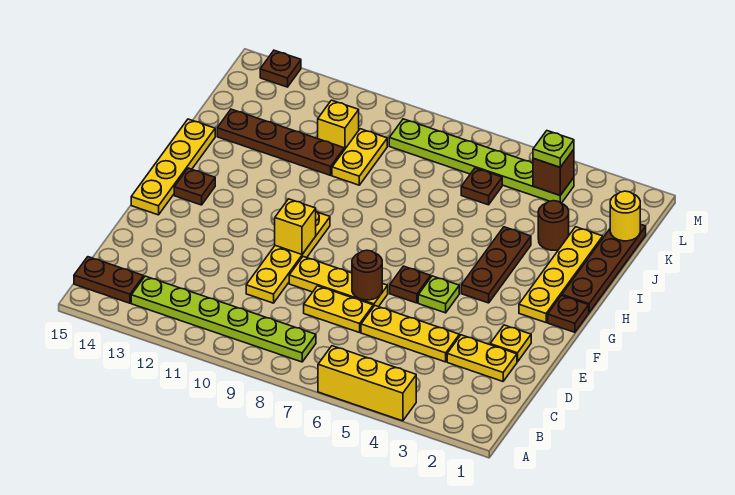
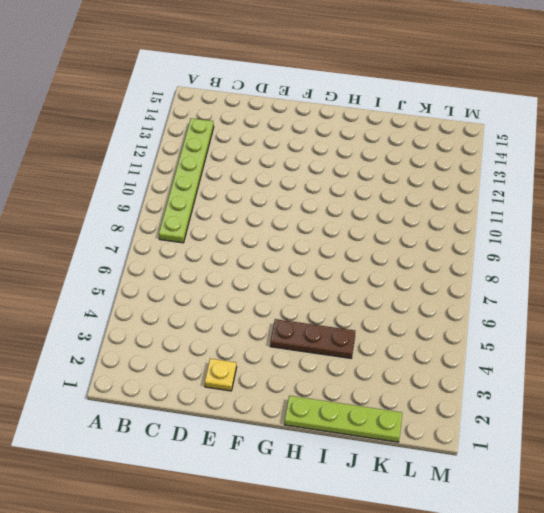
lime 1x4 plate [285,396,402,442] -> brown 1x4 plate [562,224,646,312]
none -> yellow 1x3 brick [318,346,416,421]
none -> brown 1x2 plate [74,257,144,303]
none -> yellow 1x2 plate [447,335,517,381]

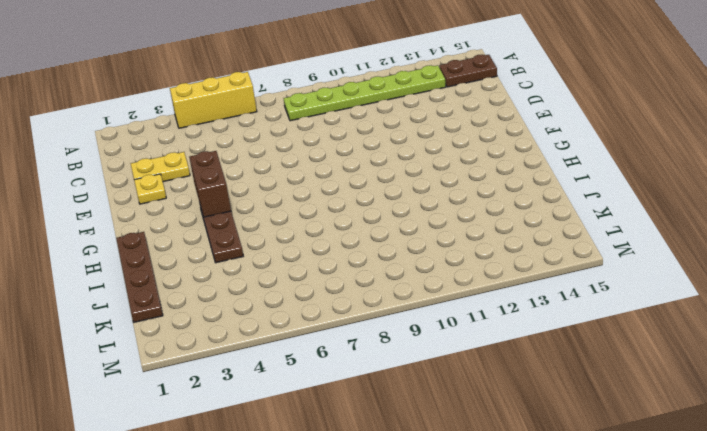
brown 1x2 brick [189,151,231,217] -> none
none -> yellow 1x3 plate [361,306,459,362]
none -> yellow 1x2 plate [304,286,373,333]
none -> yellow 1x4 plate [246,212,330,303]

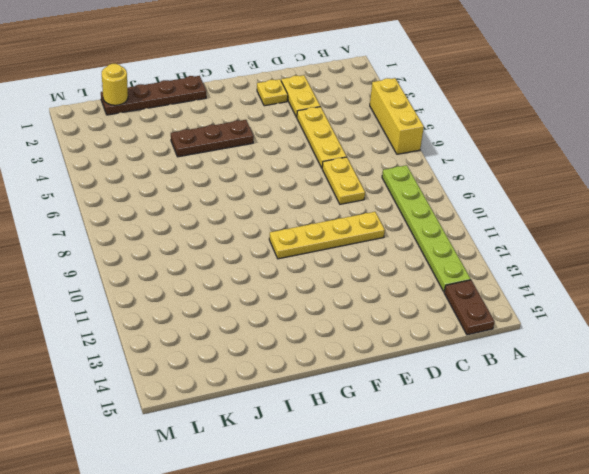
none -> yellow 1x3 plate [289,257,388,307]
none -> lime 1x1 plate [418,276,459,313]
none -> brown 1x1 plate [390,266,431,303]

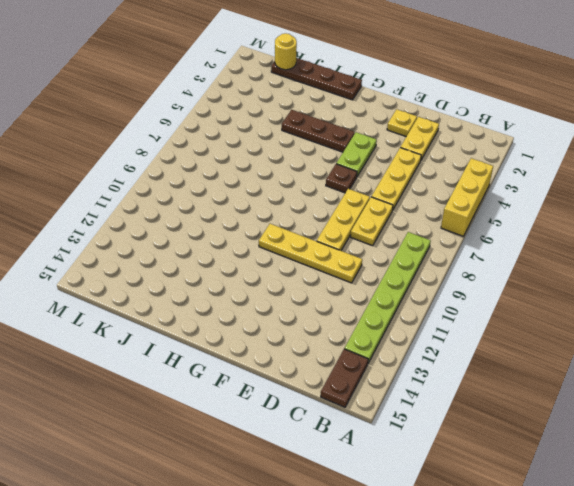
lime 1x2 plate [336,132,377,176] -> lime 1x1 plate [418,276,459,313]
none -> yellow 1x4 plate [131,119,215,215]
none -> brown 1x1 plate [548,296,589,332]
none -> yellow 1x4 plate [519,227,603,322]

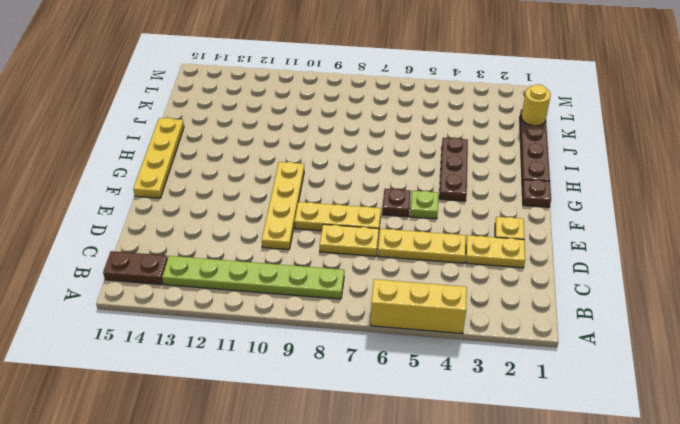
none -> yellow 1x4 plate [519,227,603,322]
none -> brown 1x1 plate [174,168,215,205]
none -> brown 1x1 round brick [538,201,569,250]

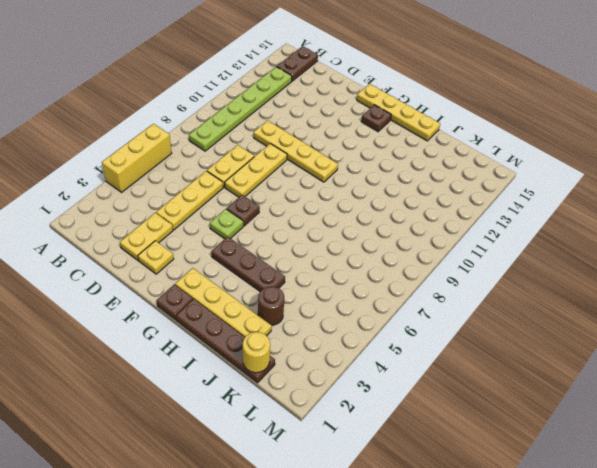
none -> yellow 1x2 plate [332,129,387,185]
none -> brown 1x4 plate [217,109,344,175]
none -> brown 1x1 plate [461,168,502,205]

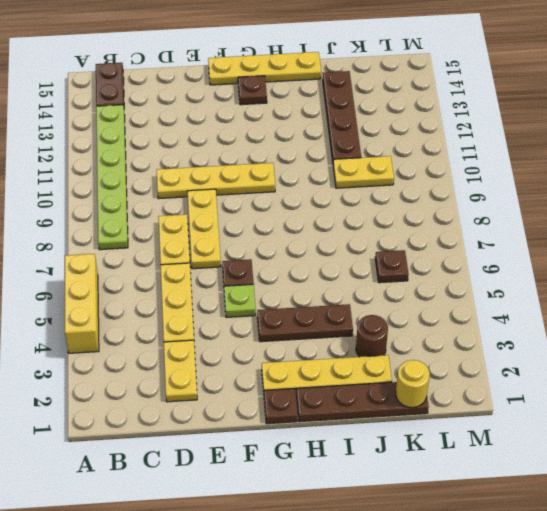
none -> yellow 1x1 plate [490,325,531,362]
none -> yellow 1x1 brick [318,100,359,150]
none -> lime 1x6 plate [389,119,574,203]

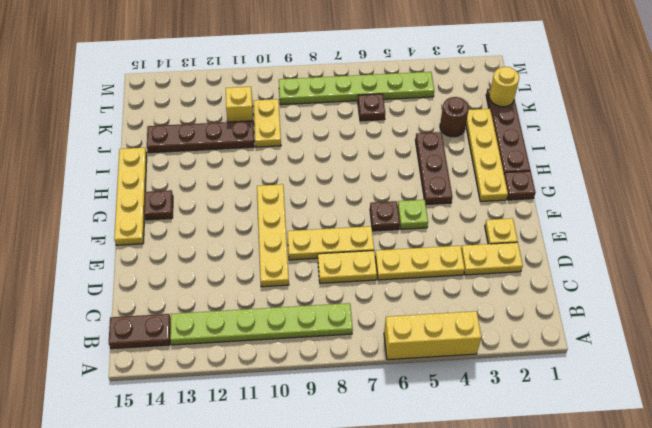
none -> brown 1x1 plate [260,50,301,87]
none -> brown 1x1 round brick [352,250,382,300]
none -> yellow 1x1 brick [275,199,316,254]

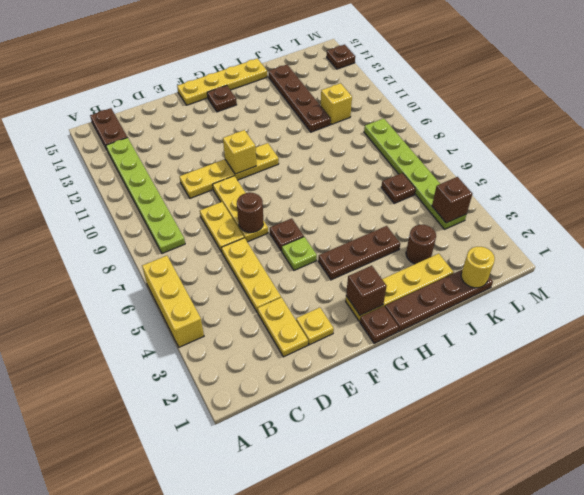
brown 1x1 brick [346,266,387,315] -> none
none -> yellow 1x2 plate [332,129,387,185]
none -> lime 1x1 plate [533,131,574,167]

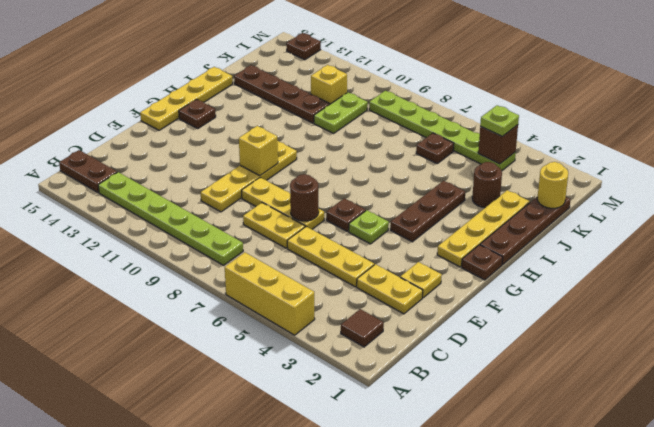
brown 1x1 tile [341,309,384,347] -> none
lime 1x2 plate [314,92,368,133] -> yellow 1x2 plate [332,129,387,185]

